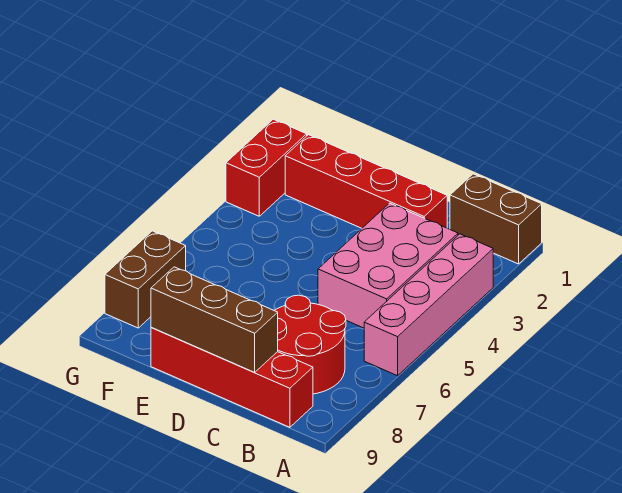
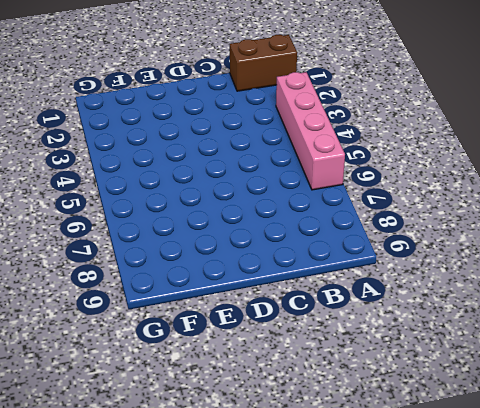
none -> pink 2x3 brick [318,203,458,328]
none -> red 2x2 round brick [274,295,346,394]

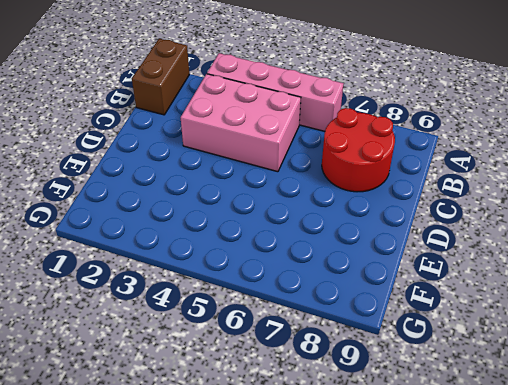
none -> red 1x4 brick [151,328,313,427]
none -> red 1x4 brick [285,135,447,228]

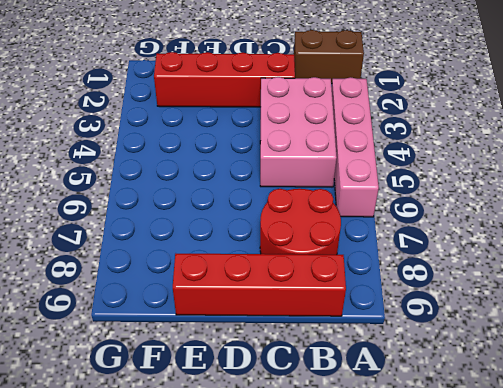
none -> red 1x2 brick [226,119,307,216]
none -> brown 1x2 brick [105,231,186,328]

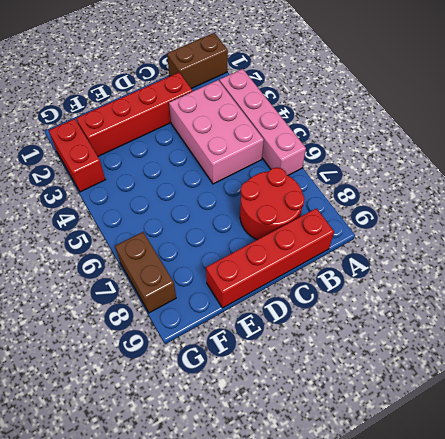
none -> brown 1x3 brick [151,267,278,373]

